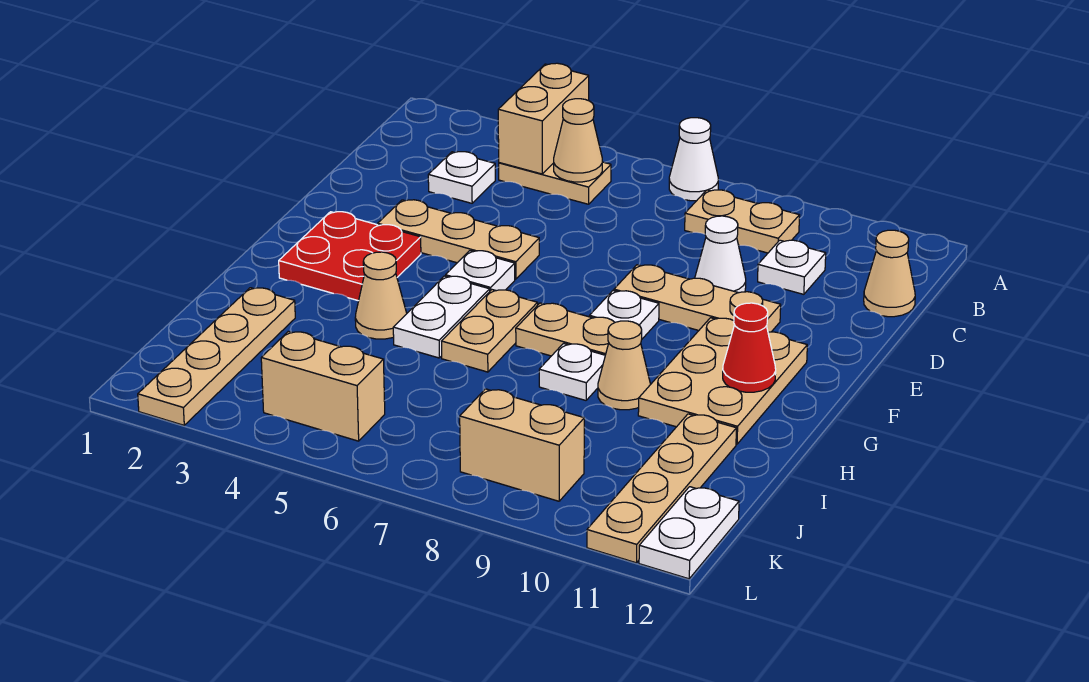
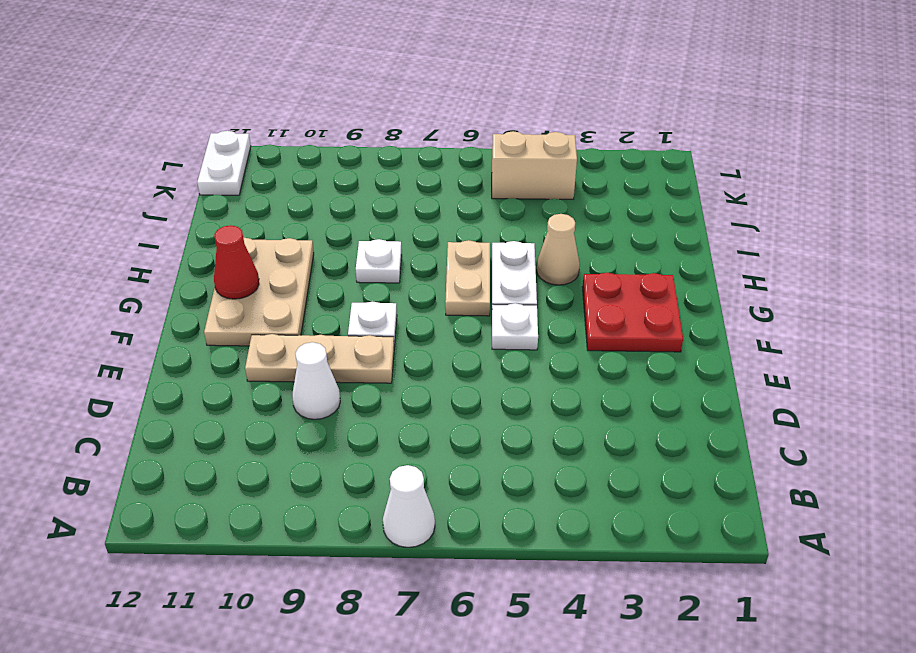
none -> tan 1x2 plate [499,162,611,204]
none -> tan 1x2 plate [685,190,800,253]
none -> white 1x1 plate [428,152,495,203]

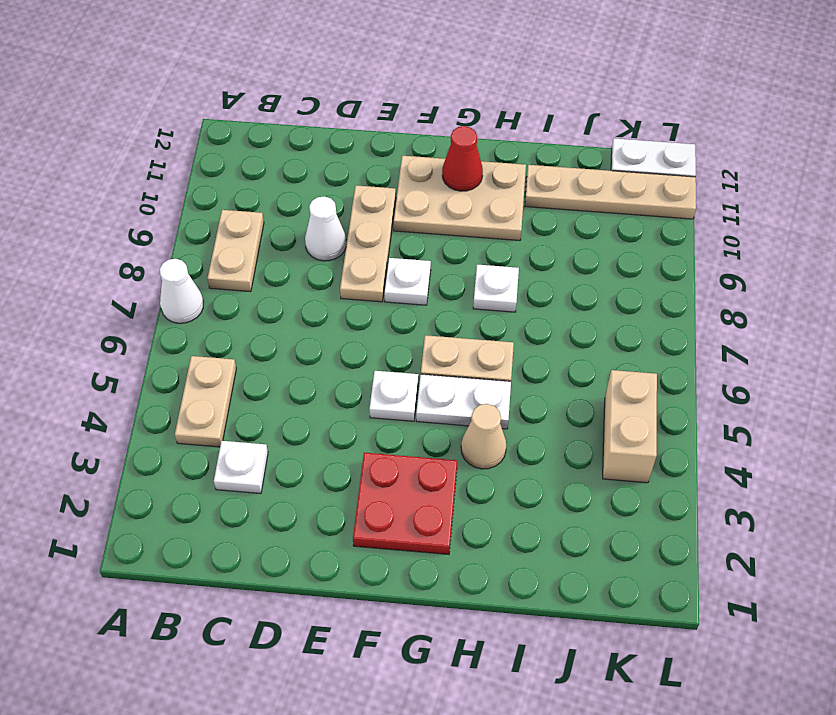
none -> white 1x1 plate [758,240,826,294]
none -> tan 1x1 cone [864,230,915,317]
none -> tan 1x3 plate [378,200,539,279]

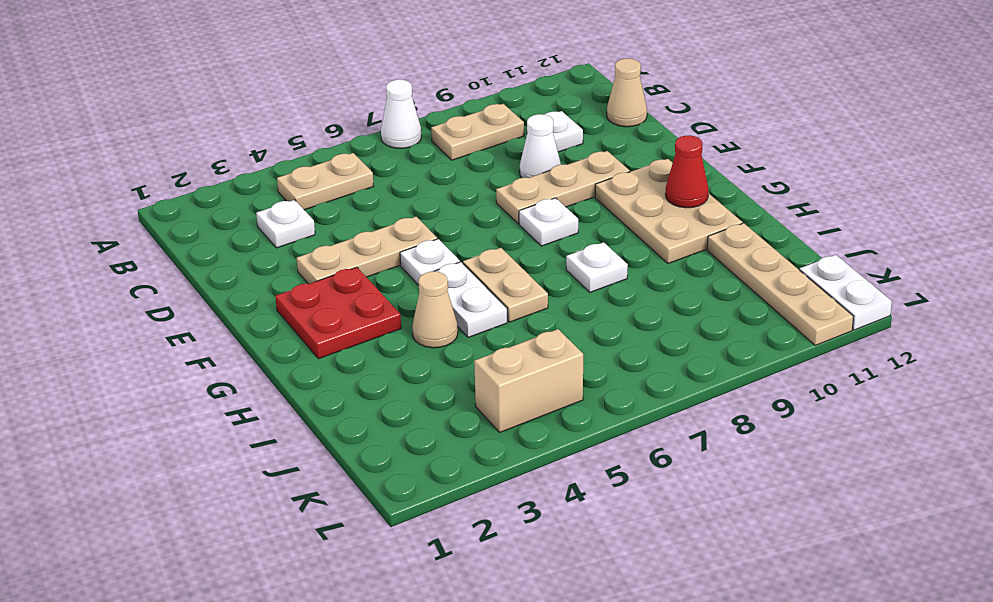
none -> tan 1x2 plate [516,303,615,356]
none -> tan 1x1 cone [598,321,650,410]
none -> tan 1x4 plate [138,288,295,425]

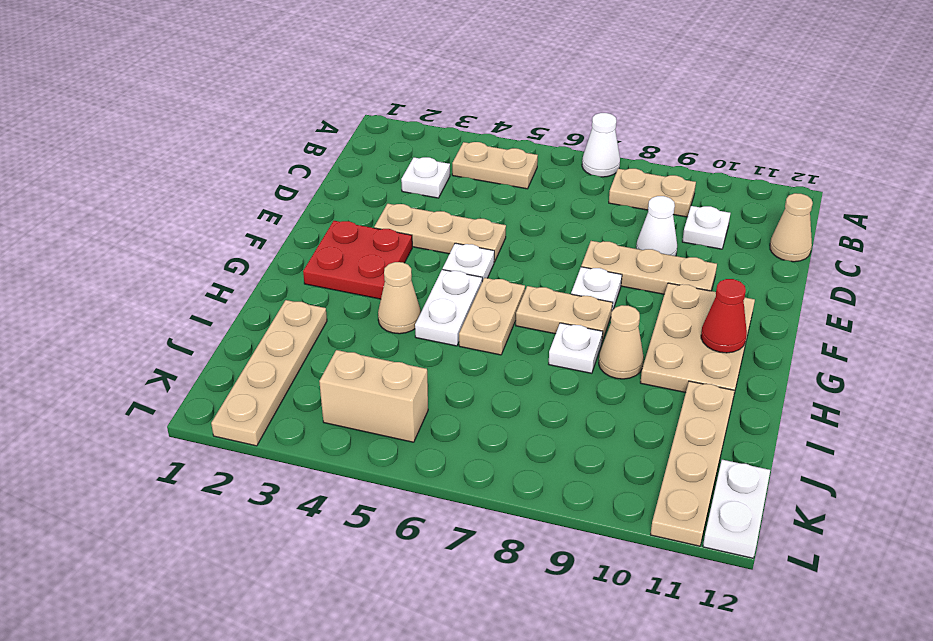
none -> tan 1x2 brick [460,389,584,501]
none -> tan 1x2 brick [498,63,589,174]
none -> tan 1x1 cone [554,99,602,182]

